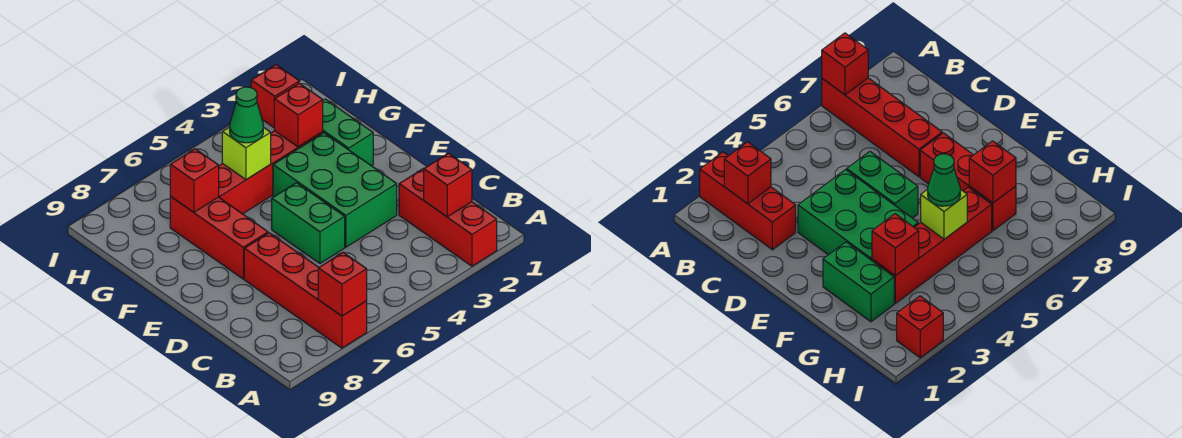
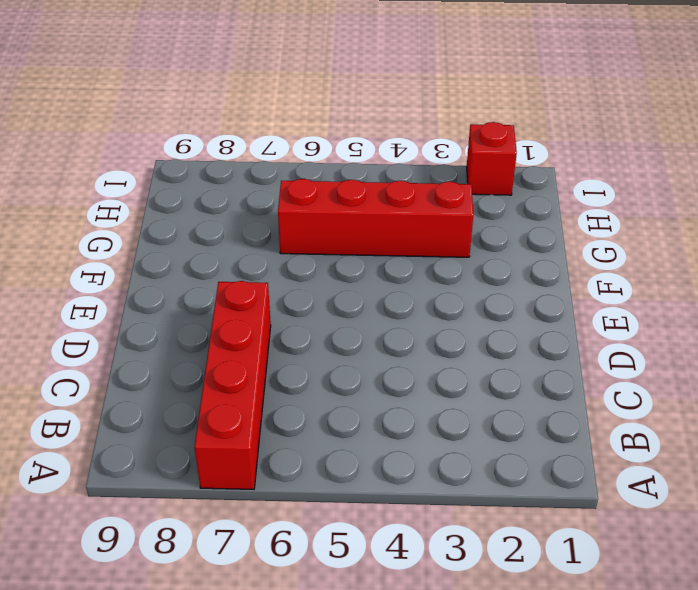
none -> red 1x3 brick [399,168,497,266]
none -> green 2x3 brick [273,133,397,247]
none -> green 1x2 brick [272,183,345,263]

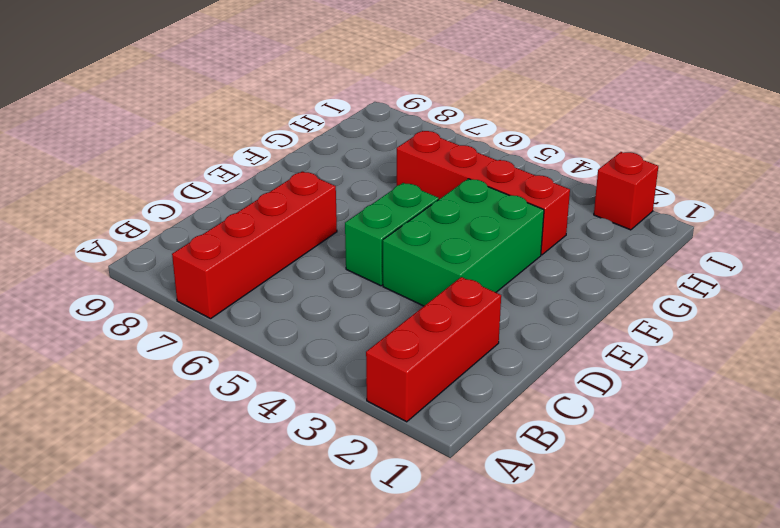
none -> red 1x3 brick [170,197,268,279]
none -> green 1x2 brick [323,99,373,166]
none -> red 1x1 brick [318,253,367,316]

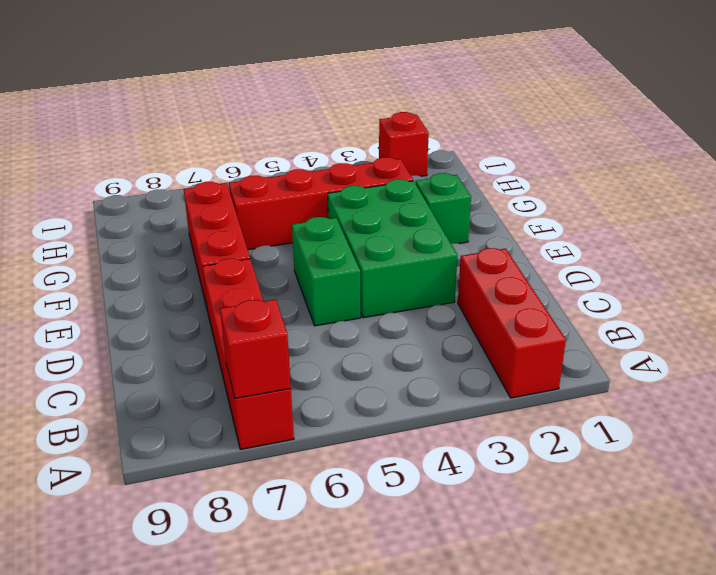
green 1x1 brick [416,173,471,244] -> green 1x2 brick [323,99,373,166]
none -> red 1x1 brick [424,153,472,217]
none -> red 1x1 brick [274,83,323,147]
none -> lime 1x1 brick [222,127,271,180]

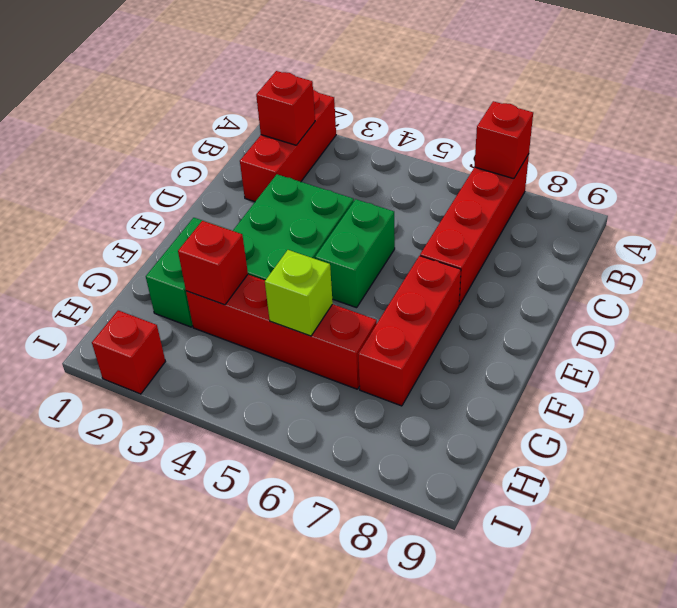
none -> red 1x1 brick [170,149,219,212]
none -> green 1x1 cone [230,87,263,143]

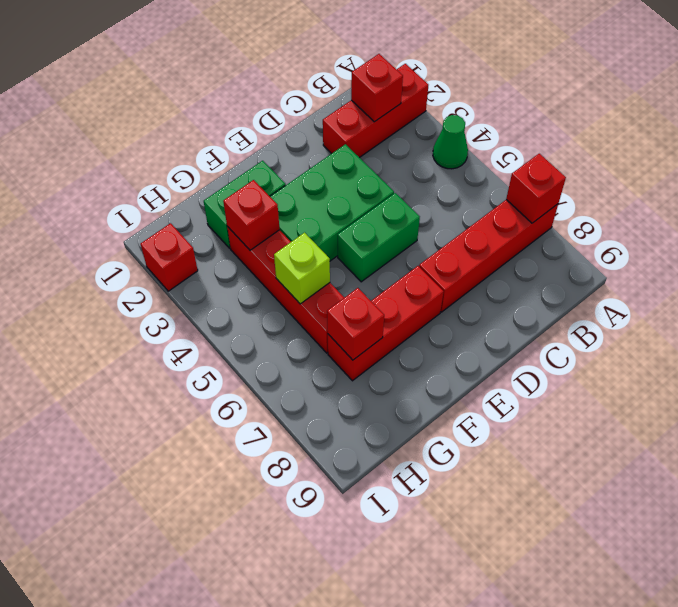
green 1x1 cone [433,115,468,169] -> green 1x1 cone moved to [230,87,263,143]

